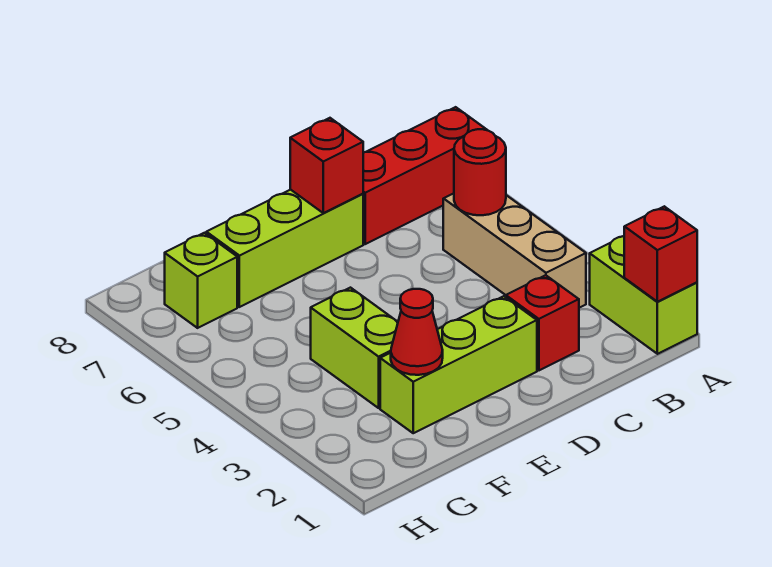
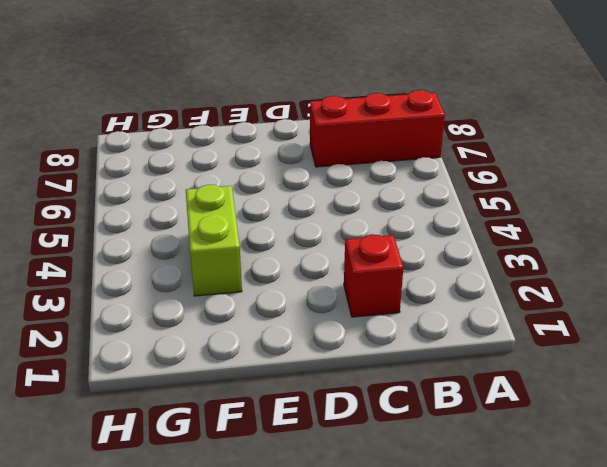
none -> lime 1x2 brick [590,236,697,354]
none -> tan 1x3 brick [443,193,586,308]
none -> lime 1x3 brick [380,296,537,433]

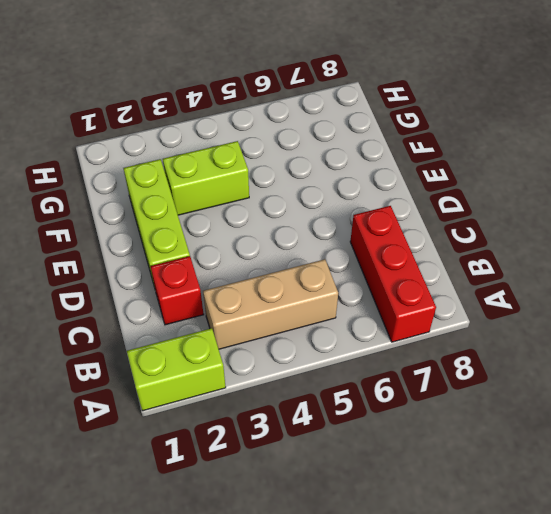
none -> lime 1x3 brick [206,190,363,307]
none -> lime 1x1 brick [165,233,237,328]
none -> red 1x1 brick [624,206,697,302]

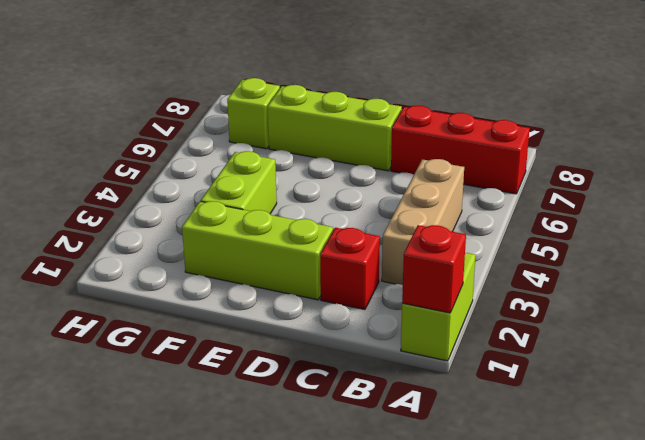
none -> red 1x1 round brick [454,129,506,215]
none -> red 1x1 brick [290,118,363,213]
none -> red 1x1 cone [391,289,443,375]

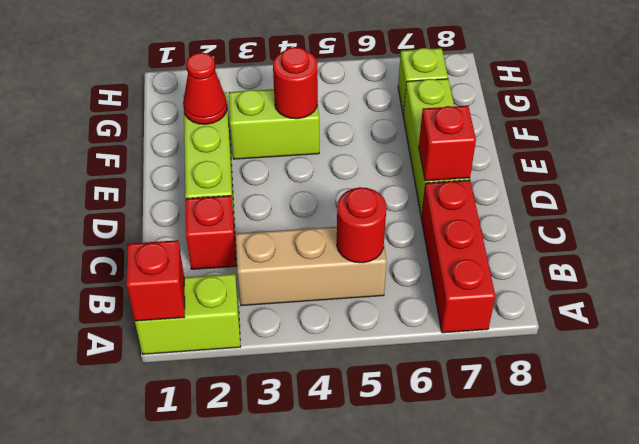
red 1x1 round brick [273,47,318,119] -> none

